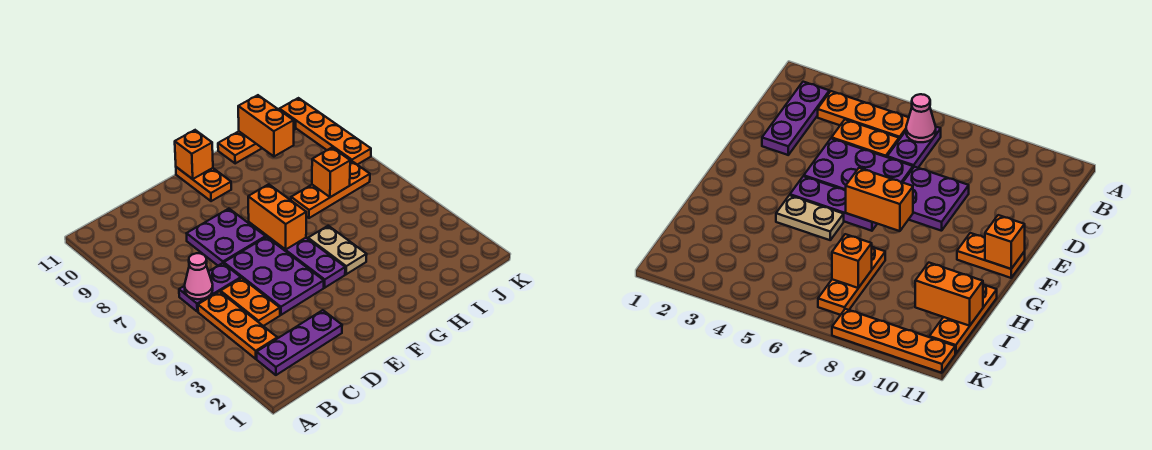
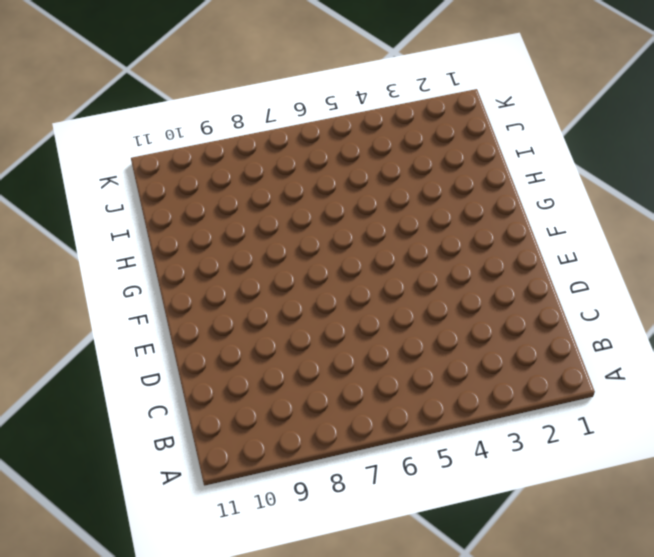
none -> purple 1x3 plate [257,310,342,375]
none -> orange 1x3 plate [198,292,277,359]
none -> purple 1x2 plate [179,263,241,312]

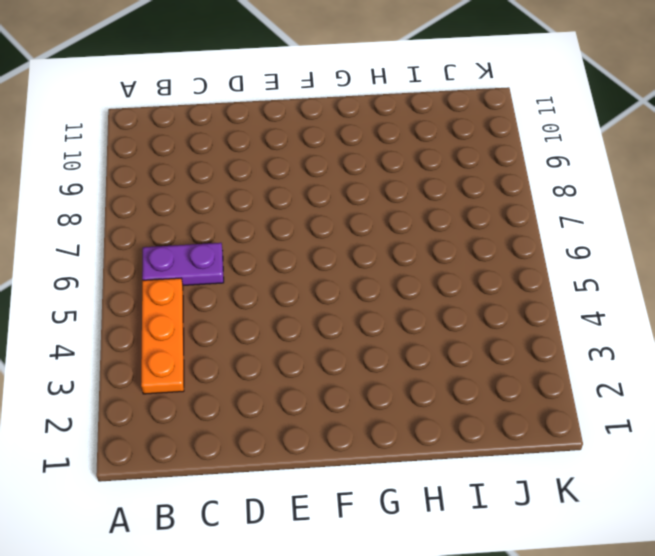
none -> purple 1x3 plate [257,310,342,375]
none -> orange 1x2 plate [221,278,280,326]
none -> purple 2x3 plate [224,237,324,315]

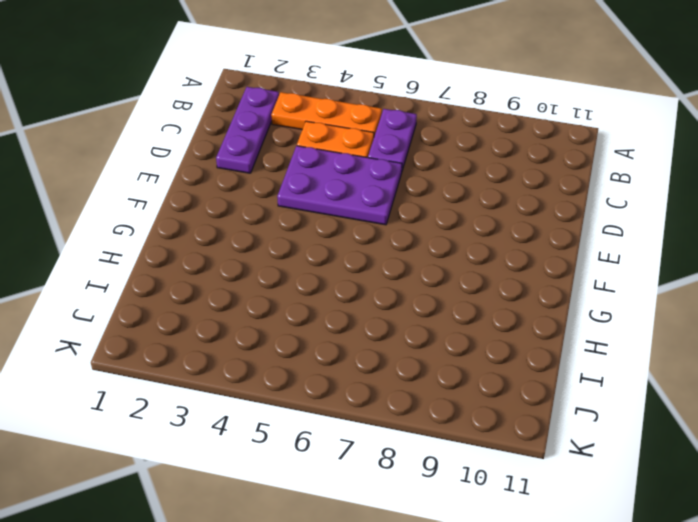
none -> purple 2x2 plate [187,209,266,265]
none -> purple 1x3 plate [267,236,345,288]
none -> orange 1x2 plate [176,167,231,201]

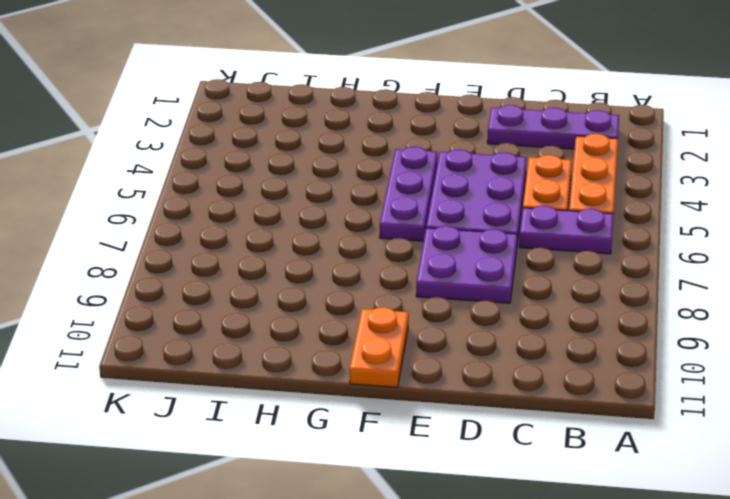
none -> tan 1x2 plate [308,226,367,274]
none -> orange 1x3 plate [291,161,370,218]
none -> orange 1x3 plate [218,110,296,163]

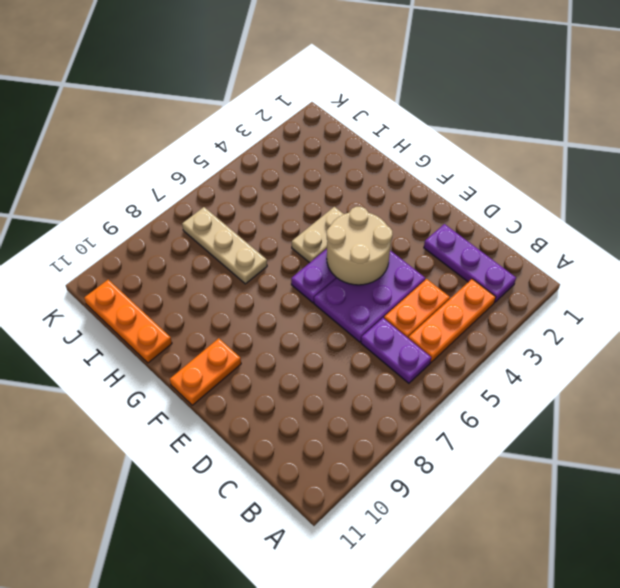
tan 2x2 round brick [327,207,393,285] -> none
tan 1x3 plate [182,207,267,284] -> orange 1x3 plate [291,161,370,218]
none -> purple 2x2 plate [187,209,266,265]
none -> orange 1x4 plate [279,98,371,165]
none -> pink 1x1 cone [185,253,213,299]

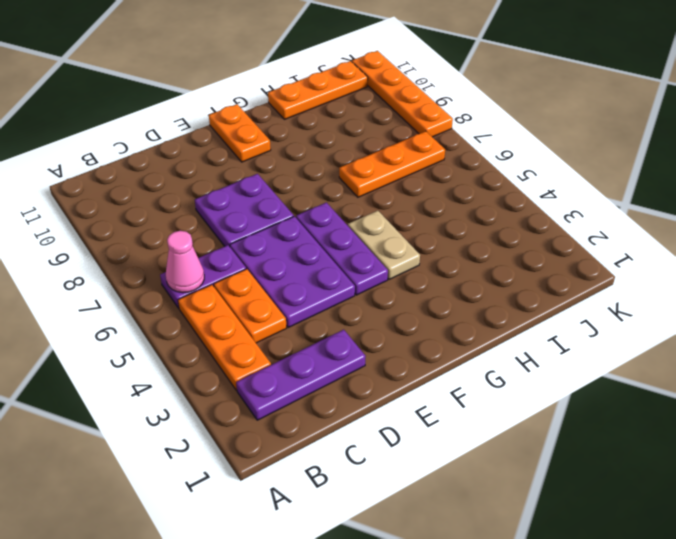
none -> orange 1x2 brick [248,184,306,250]
none -> orange 1x1 brick [175,130,213,179]
none -> orange 1x1 brick [312,148,350,197]

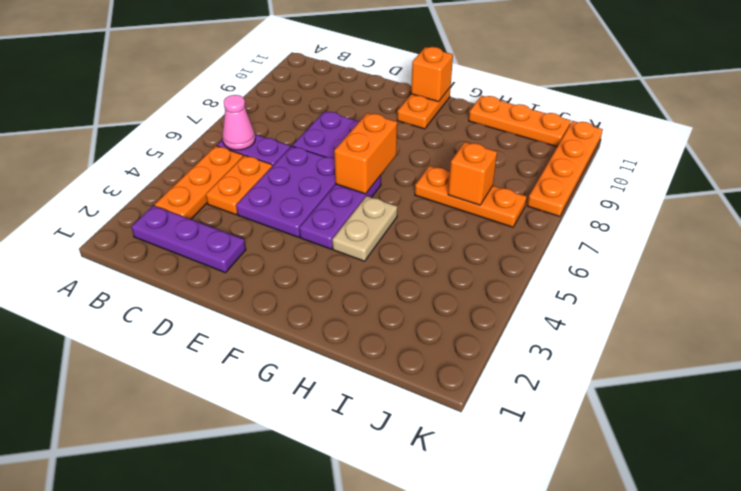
none -> orange 1x2 brick [238,95,294,156]

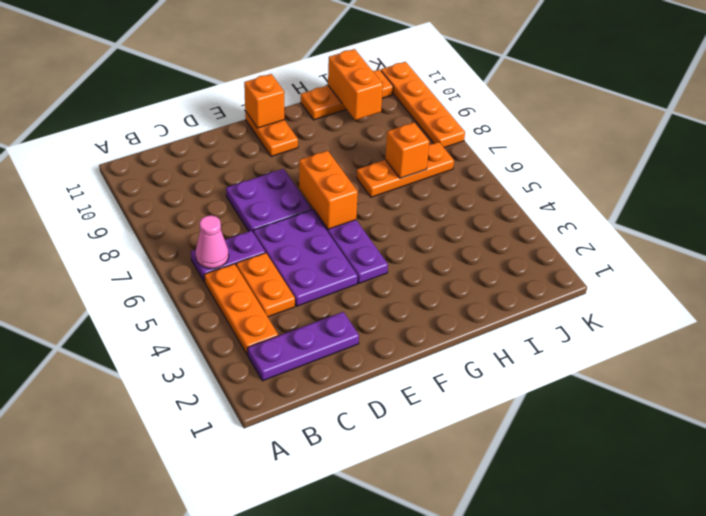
none -> tan 1x2 plate [308,226,367,274]

